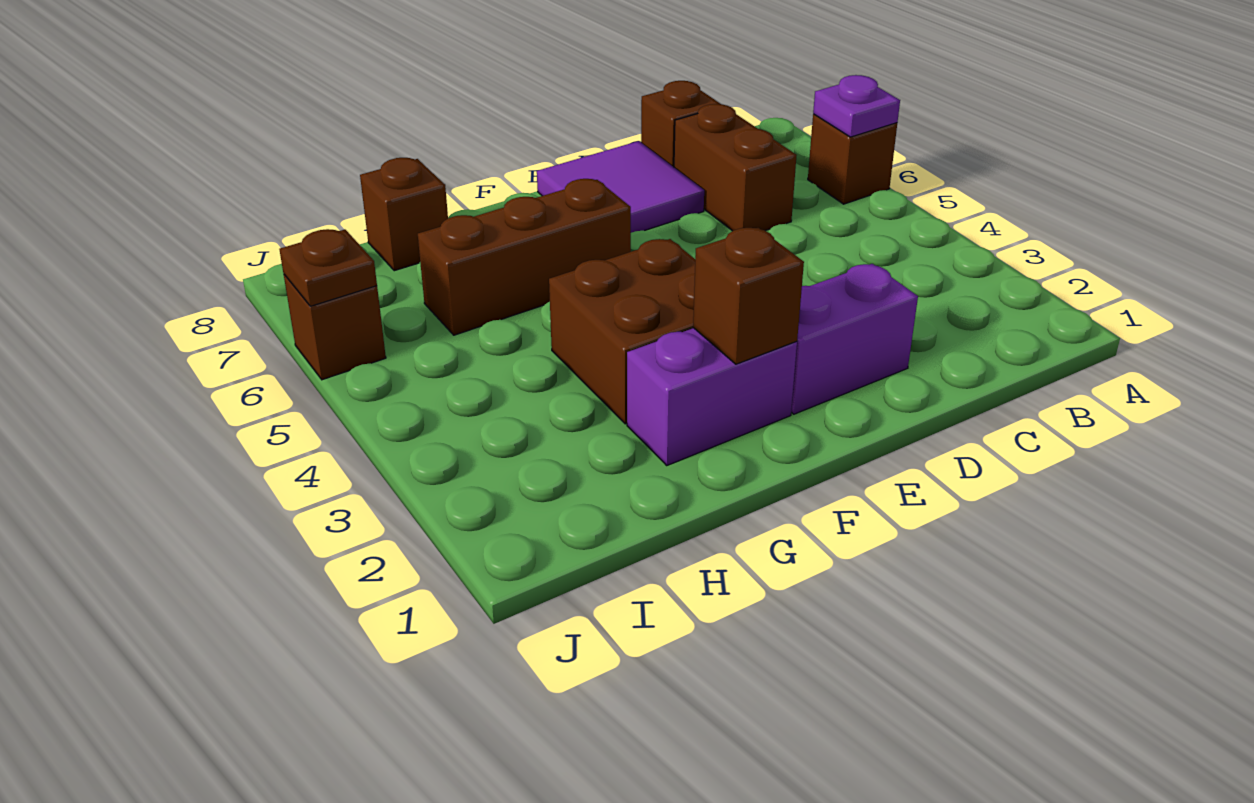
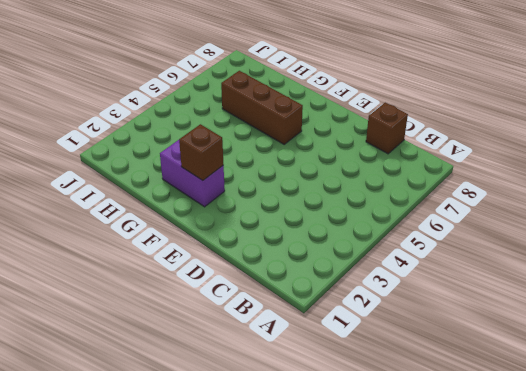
none -> brown 1x1 brick [808,114,897,204]
none -> brown 1x2 brick [674,104,797,231]
none -> purple 1x2 brick [791,264,918,414]

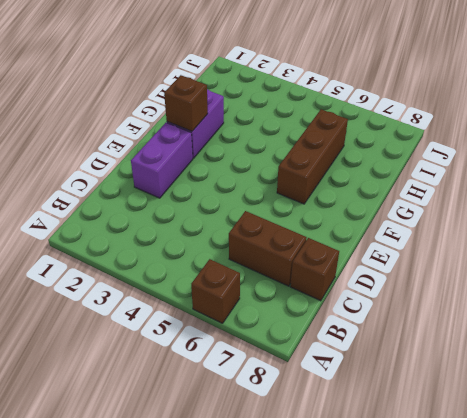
none -> purple 2x2 tile [537,141,704,233]
none -> brown 2x2 brick [549,239,695,424]
none -> brown 1x1 brick [360,158,448,271]

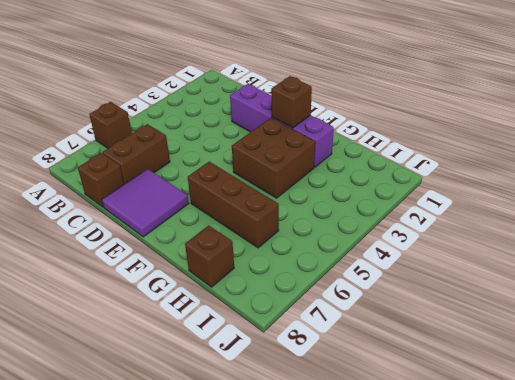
none -> brown 1x1 brick [284,275,386,380]
none -> purple 1x1 plate [813,75,900,137]
none -> brown 1x1 plate [279,229,377,306]

